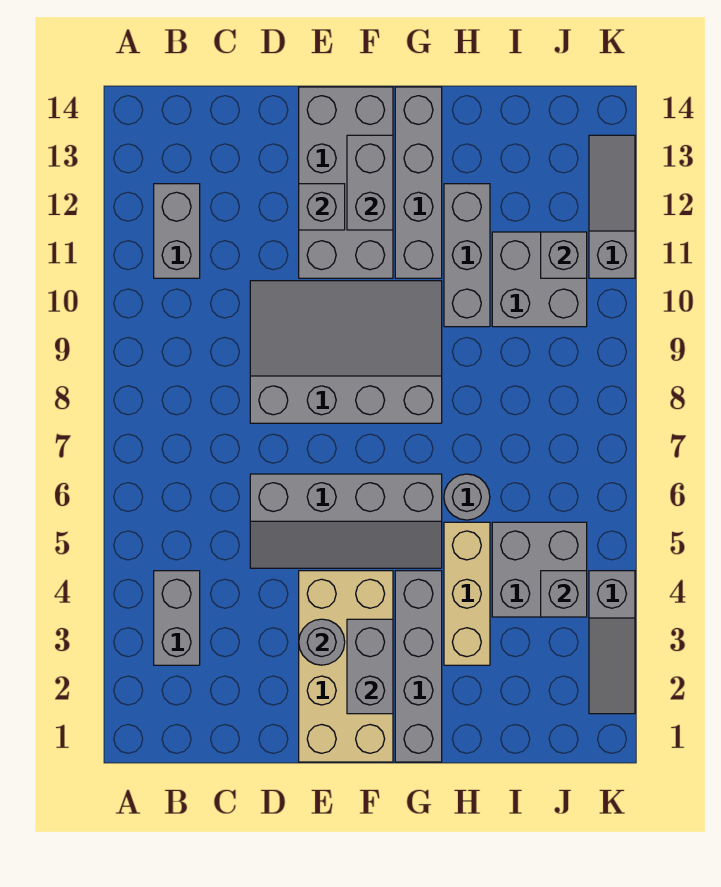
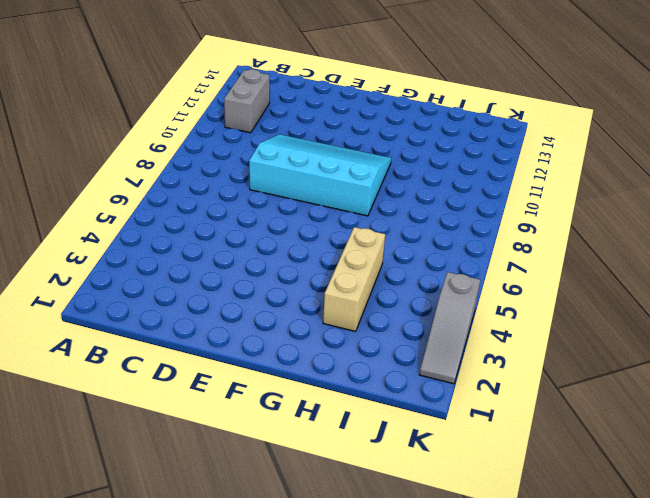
cyan 3x4 slope [249,134,391,216] -> grey 3x4 slope [250,281,442,423]
none -> grey 1x2 brick [154,571,200,665]
none -> grey 2x4 slope [250,474,442,568]
none -> tan 2x4 brick [299,571,393,762]

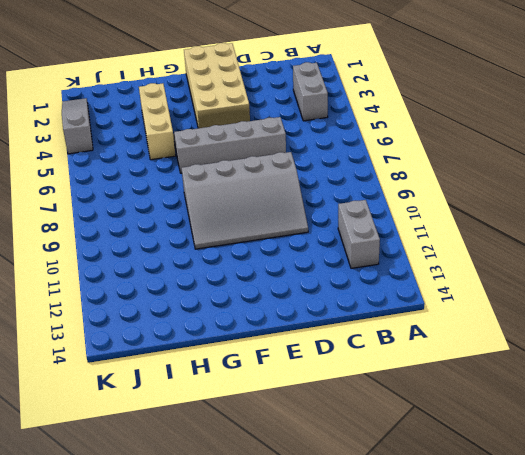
none -> grey 2x4 brick [299,87,393,278]
none -> grey 1x4 brick [395,571,442,762]
none -> grey 1x4 brick [395,87,442,278]

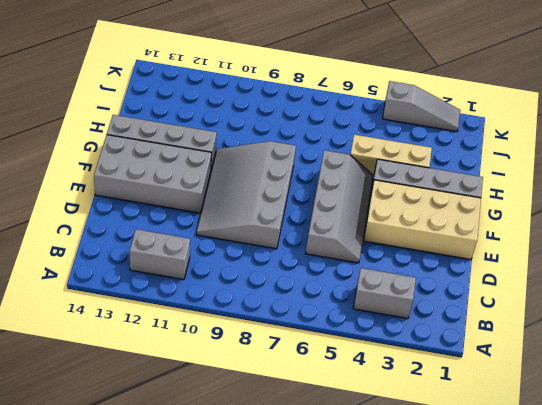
none -> grey 1x1 round brick [444,474,490,520]
none -> grey 1x3 brick [444,184,490,327]
none -> grey 2x2 brick [492,522,587,617]

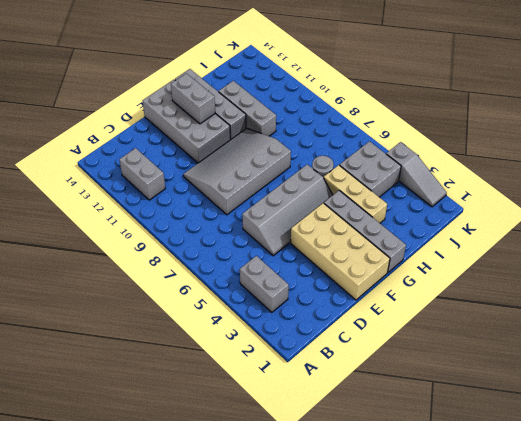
none -> grey 2x2 brick [492,232,587,327]
none -> grey 1x3 slope [589,135,635,278]
none -> grey 1x1 round brick [299,619,345,665]

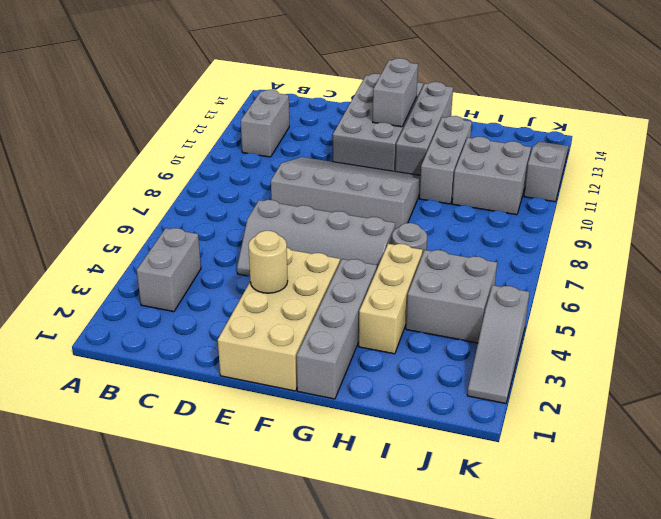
tan 1x1 round brick [249,231,288,293] -> grey 1x1 round brick [299,619,345,665]
none -> grey 1x1 brick [299,184,345,230]
none -> grey 1x2 brick [347,619,393,714]
none -> grey 1x1 brick [541,571,587,617]

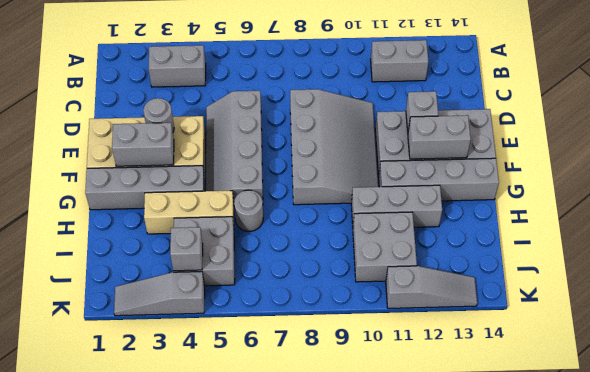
none -> grey 1x1 brick [541,232,587,278]

